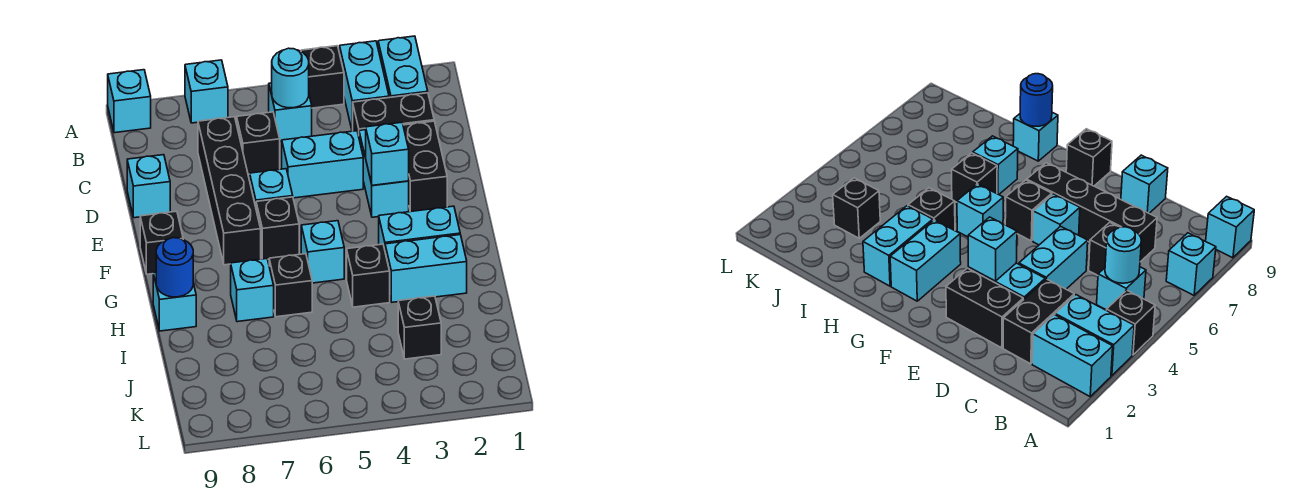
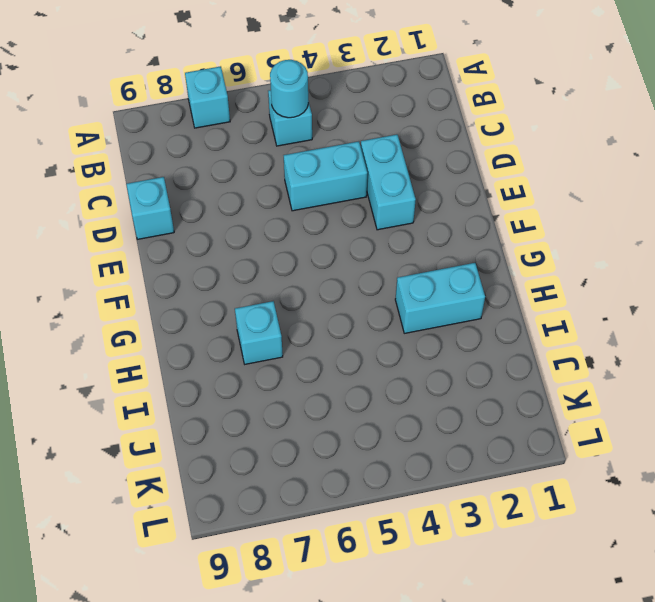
none -> cyan 1x2 brick [378,36,428,98]
none -> cyan 1x2 brick [340,41,389,131]
none -> black 1x1 brick [301,46,344,108]

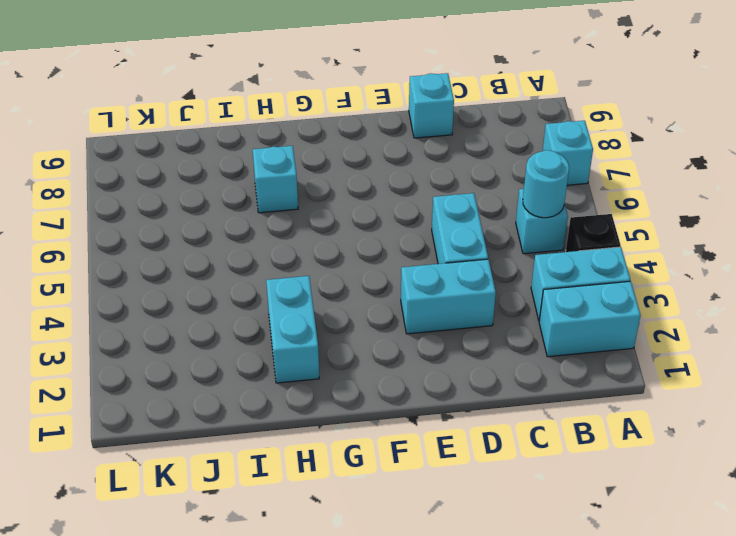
none -> cyan 1x1 brick [108,70,151,133]
none -> black 1x2 brick [353,93,434,136]
none -> black 1x1 brick [237,112,280,174]

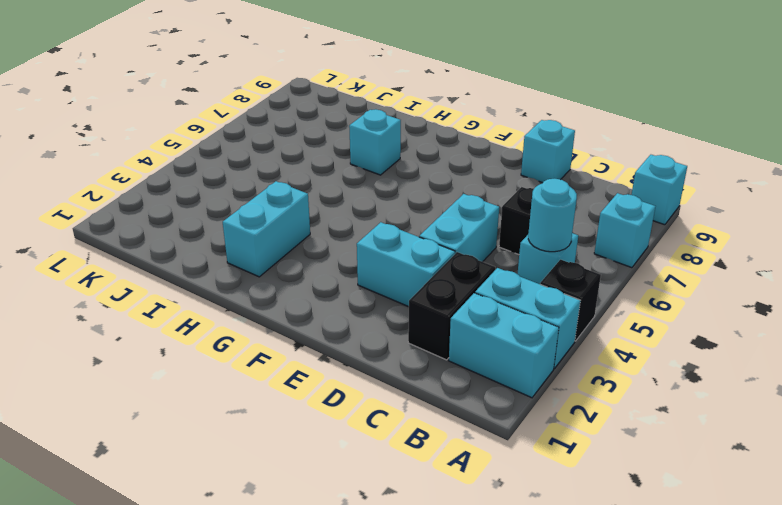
none -> black 1x4 brick [198,117,261,265]
none -> black 1x2 brick [403,121,447,212]
none -> cyan 1x1 brick [250,169,293,207]

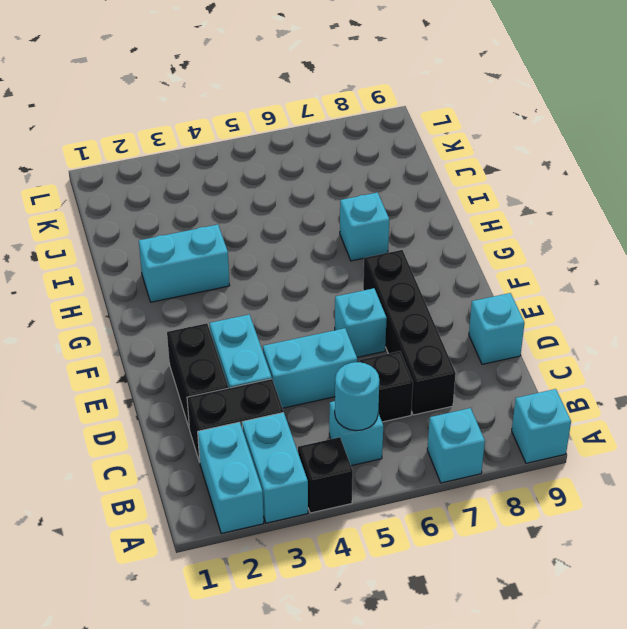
none -> black 1x1 brick [256,197,299,259]
none -> black 1x1 brick [140,211,183,274]
none -> cyan 1x2 brick [379,206,460,249]

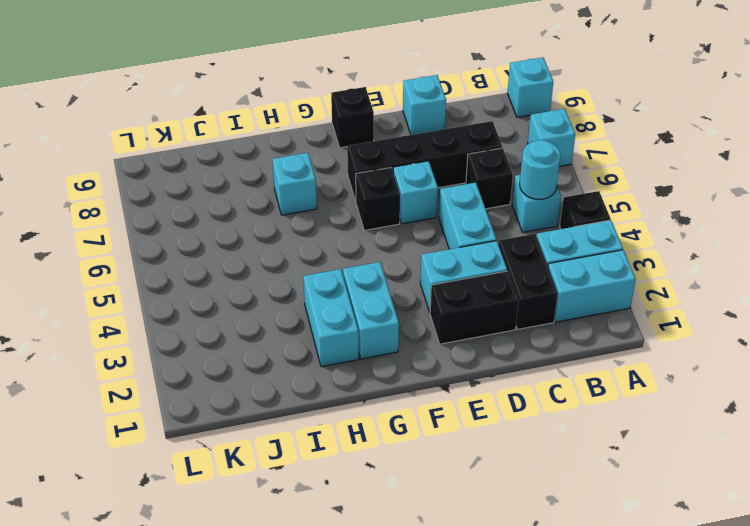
none -> cyan 1x1 brick [301,221,344,283]
none -> black 1x1 brick [347,244,390,307]
none -> black 1x1 brick [269,254,312,317]

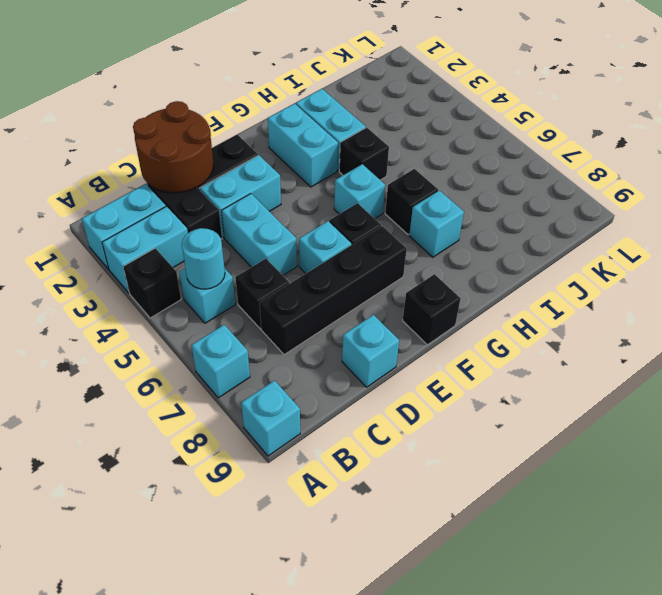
brown 2x2 round brick [133,101,214,193] -> none
none -> cyan 1x1 brick [153,272,196,331]
none -> black 1x1 brick [398,296,441,359]
none -> cyan 1x1 brick [366,122,409,185]

